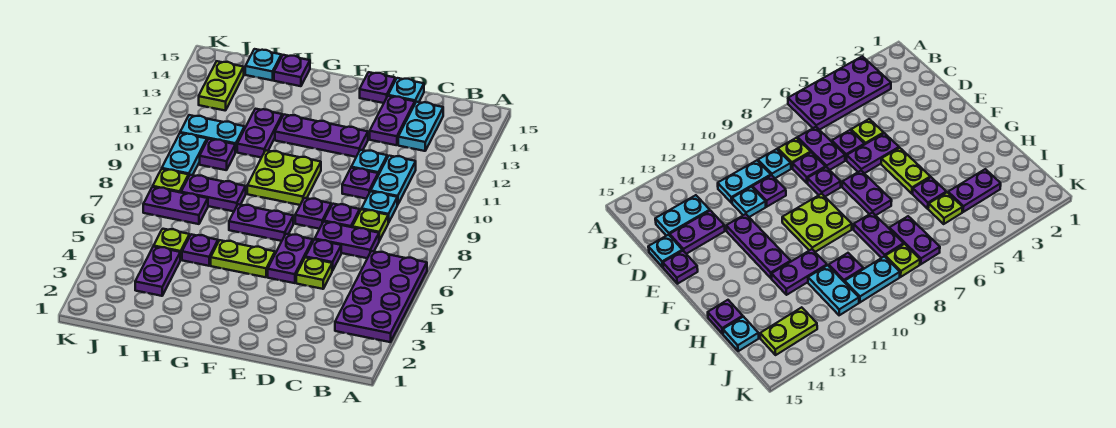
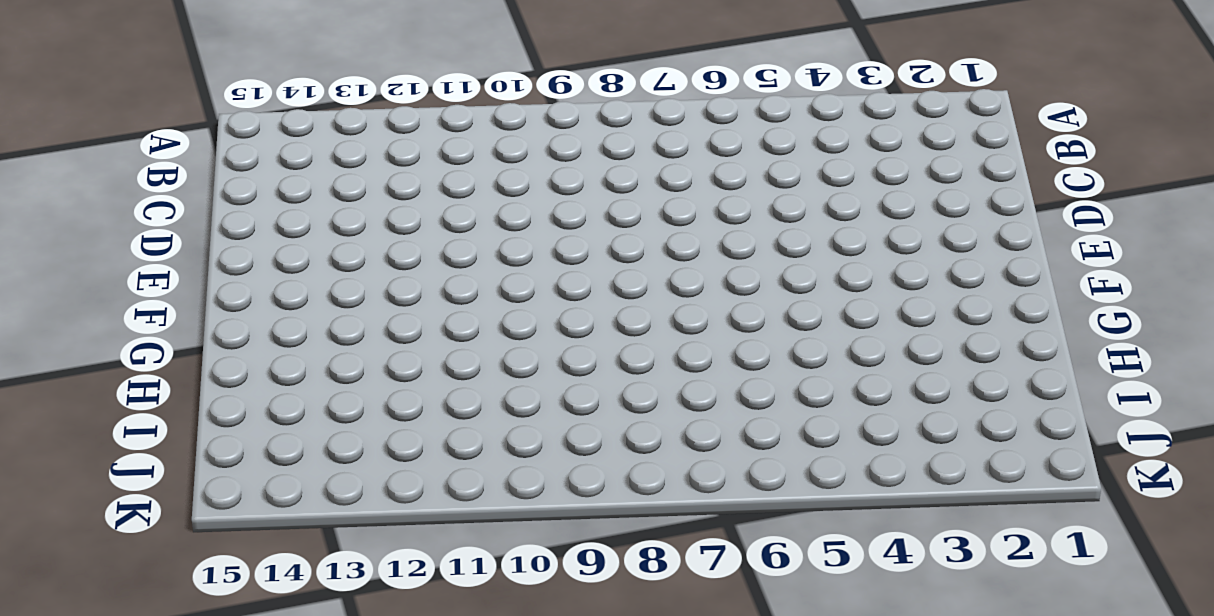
none -> purple 2x4 plate [335,251,427,342]
none -> purple 1x2 plate [315,222,379,258]
none -> lime 1x1 plate [352,209,388,241]
none -> cyan 1x1 plate [362,191,397,223]

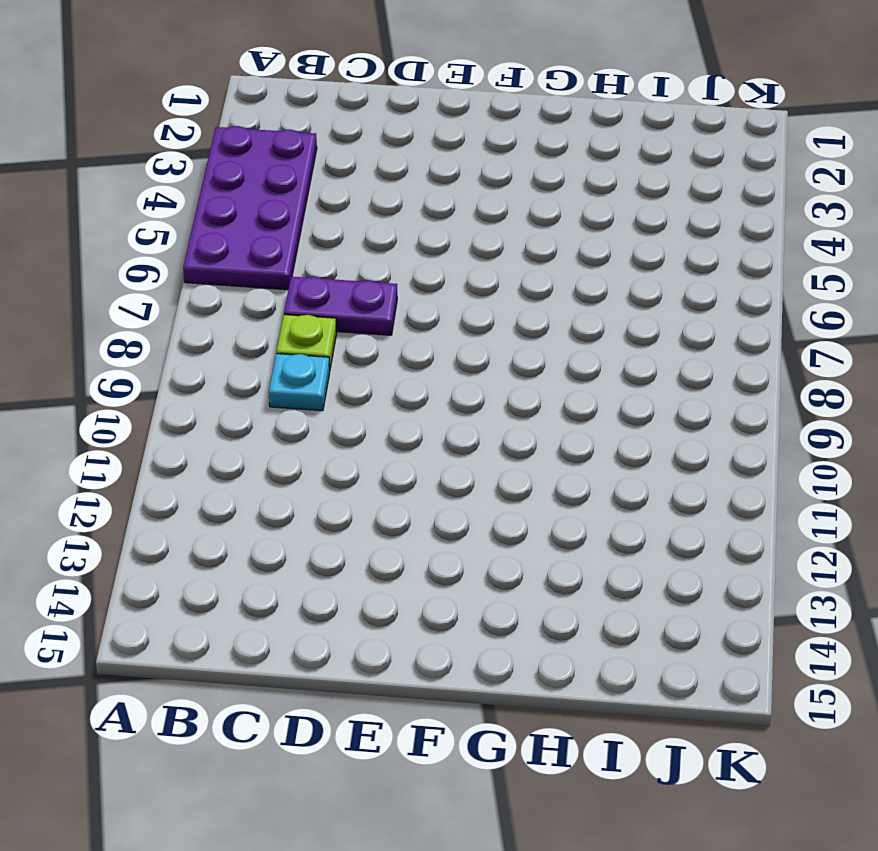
none -> cyan 1x2 plate [371,156,416,205]
none -> cyan 1x2 plate [398,102,443,151]
none -> lime 1x1 plate [296,258,332,289]
none -> purple 1x1 plate [305,239,341,271]

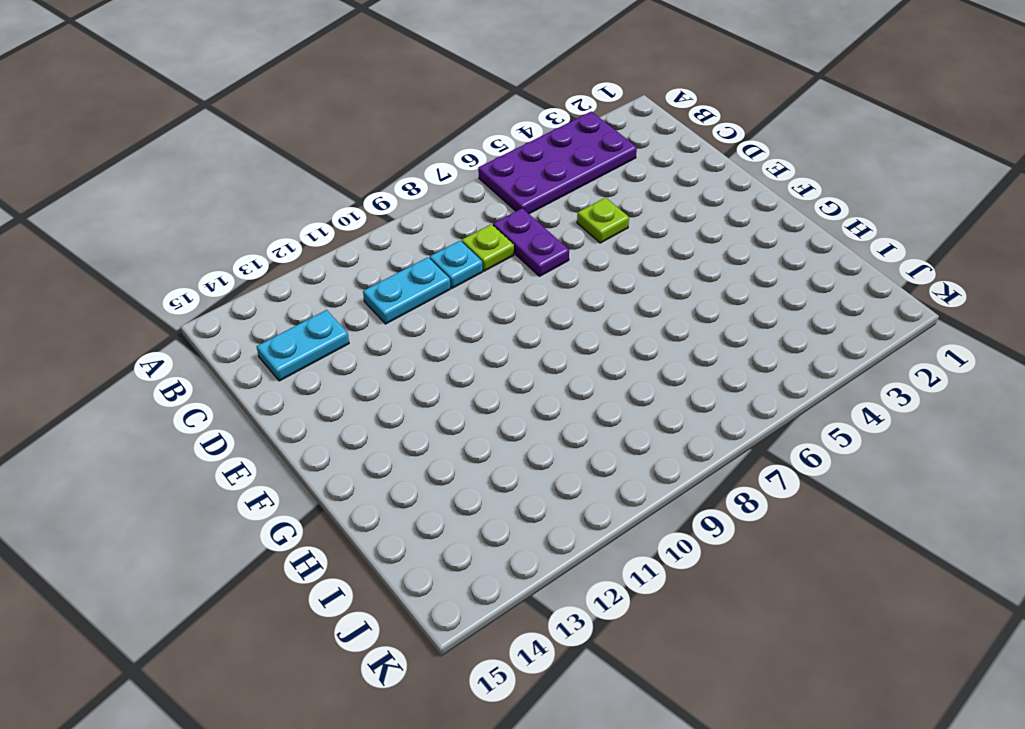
none -> purple 1x1 plate [305,239,341,271]
none -> purple 1x1 plate [324,204,360,227]
none -> purple 1x1 plate [342,168,378,199]
none -> cyan 1x1 plate [351,150,387,175]

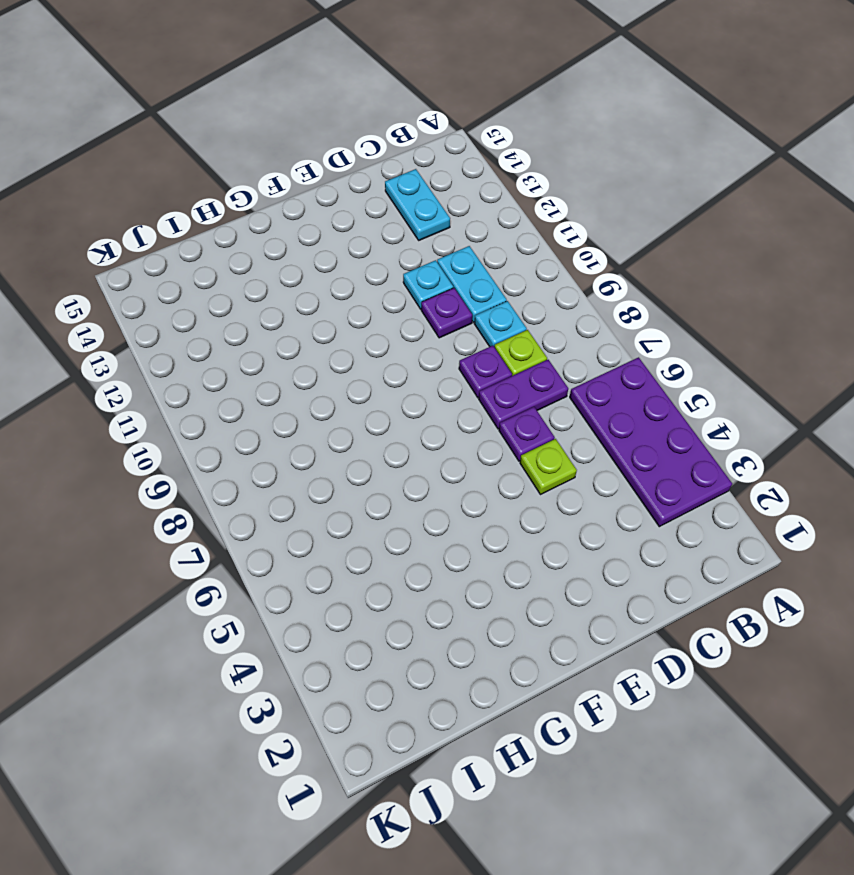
none -> purple 1x2 plate [370,96,415,145]
none -> cyan 1x1 plate [388,78,424,103]
none -> purple 1x2 plate [268,234,313,283]
none -> purple 1x1 plate [295,198,331,229]

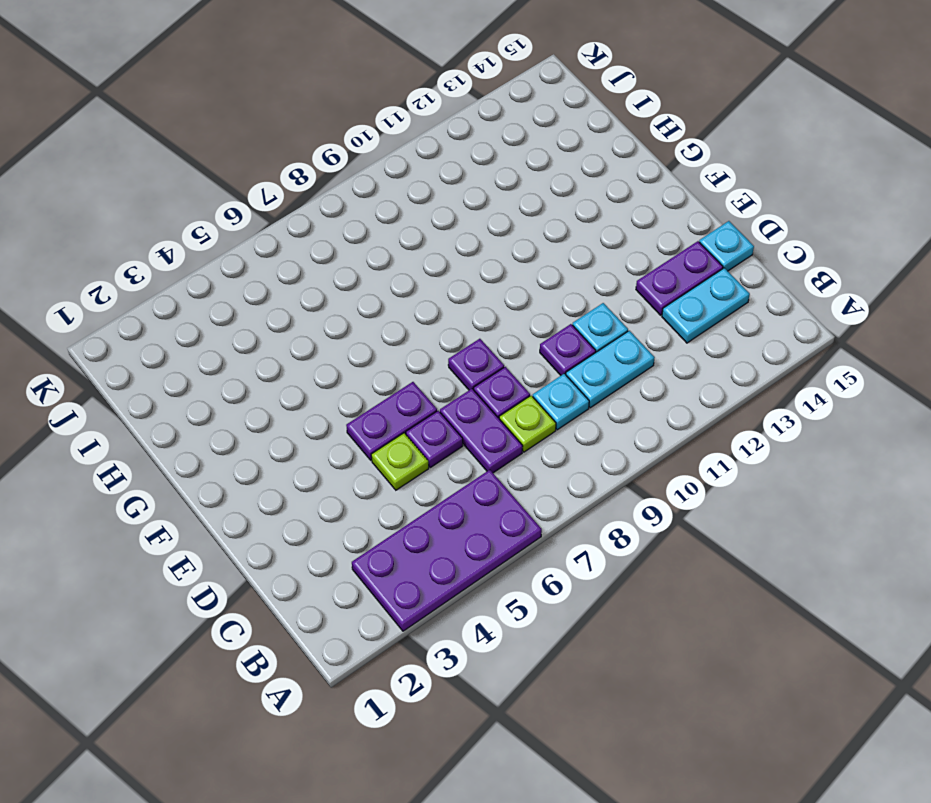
none -> purple 1x3 plate [275,115,368,157]
none -> purple 1x1 plate [360,72,395,103]
none -> lime 1x2 plate [211,240,275,277]
none -> purple 1x2 plate [229,204,293,241]

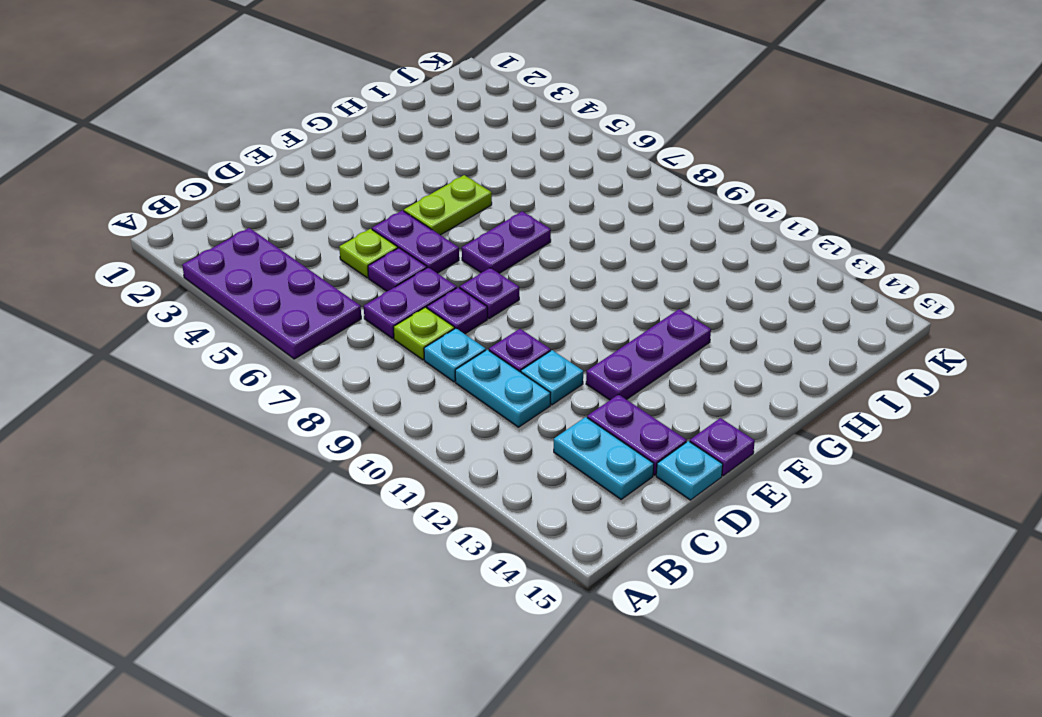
none -> lime 2x2 plate [247,150,321,205]
none -> purple 1x1 plate [182,234,218,266]
none -> purple 1x2 plate [181,175,246,211]
none -> purple 1x2 plate [237,109,282,158]

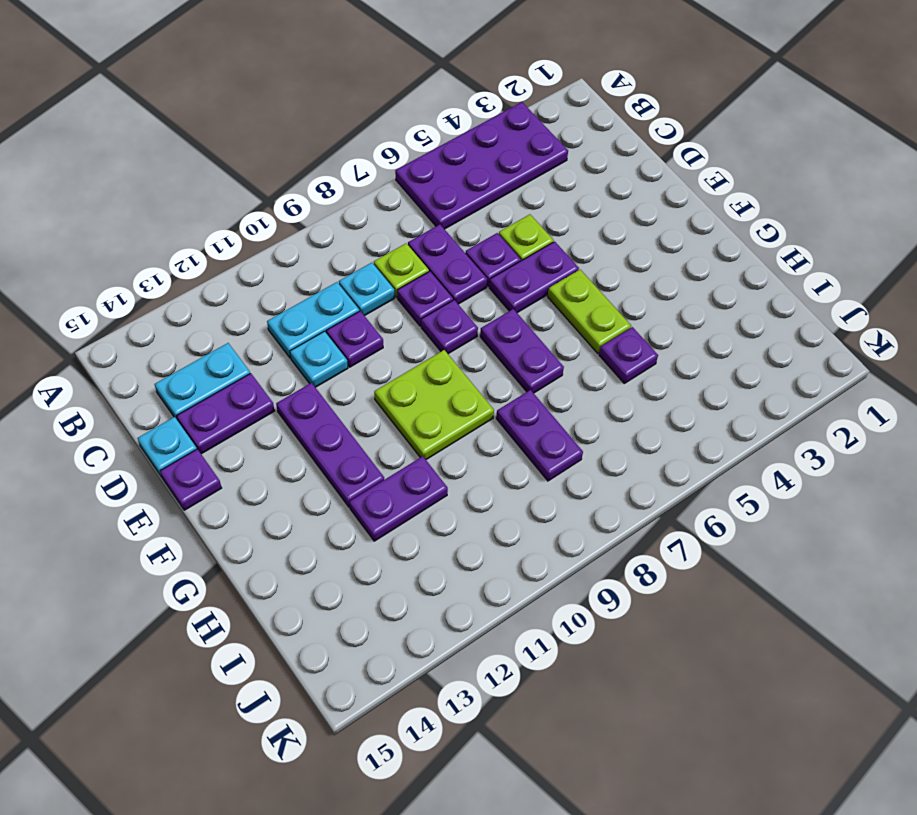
none -> purple 1x1 plate [274,55,310,86]
none -> purple 1x2 plate [135,246,180,296]
none -> lime 1x1 plate [154,229,189,260]
none -> purple 1x2 plate [143,187,208,224]

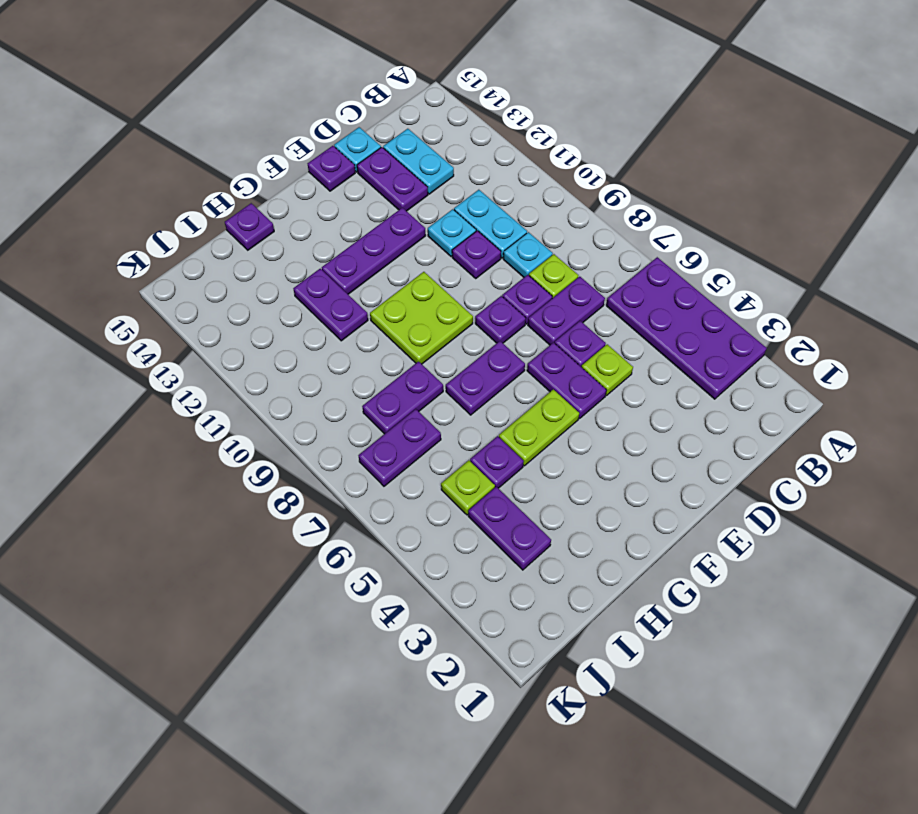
none -> purple 1x1 plate [200,139,235,170]
none -> cyan 1x2 plate [180,115,245,152]
none -> cyan 1x1 plate [245,49,281,80]
none -> lime 1x1 plate [153,169,189,193]

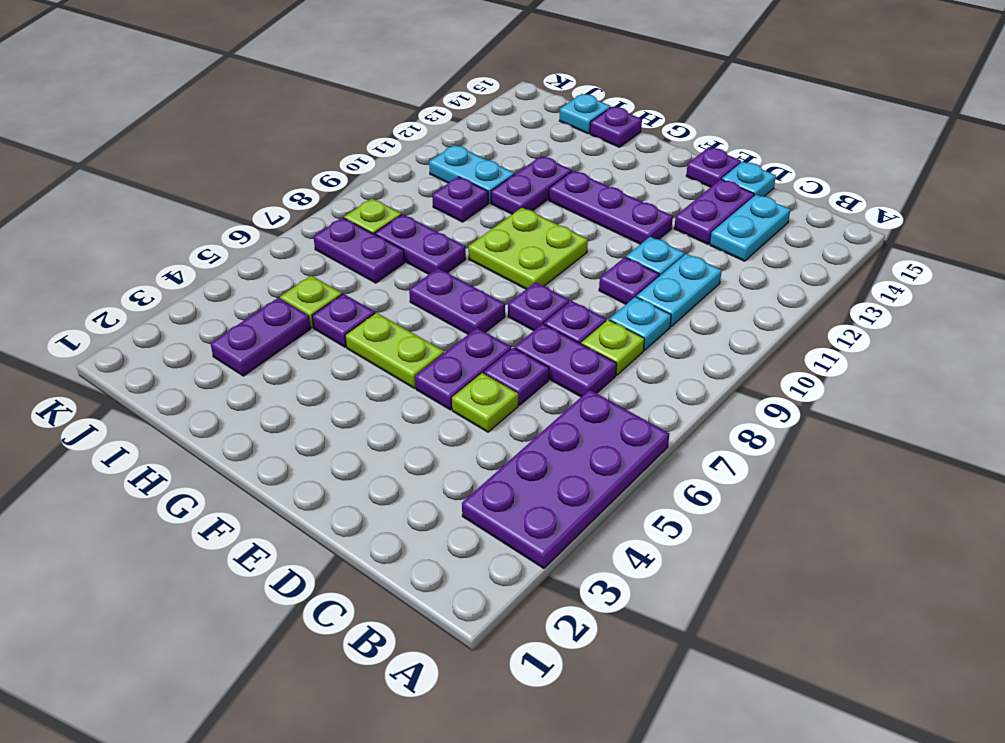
none -> cyan 1x2 plate [162,133,207,175]
none -> lime 1x2 plate [199,61,244,111]

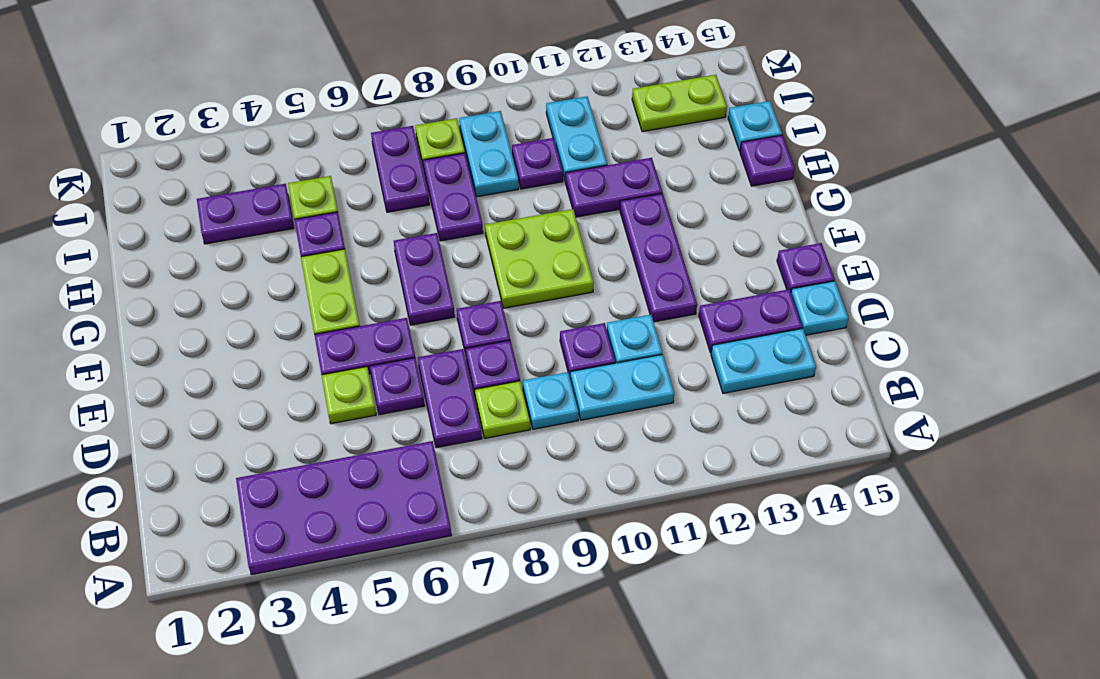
cyan 1x2 plate [459,111,519,197] -> cyan 1x2 plate turned to [162,133,207,175]

